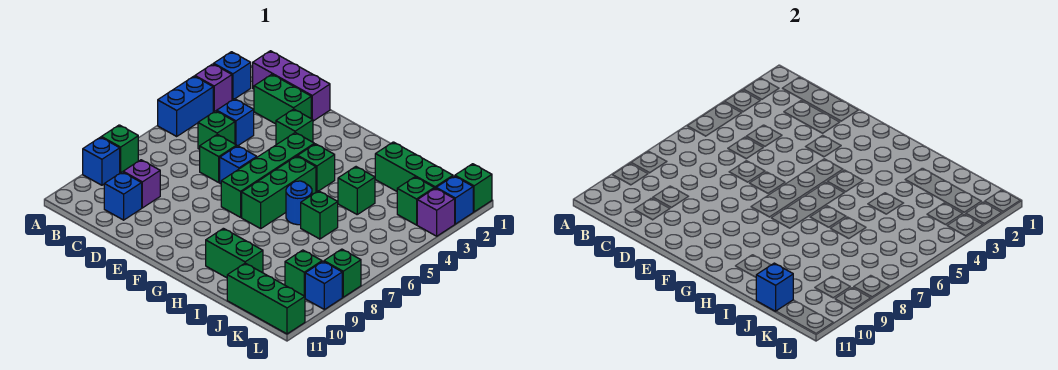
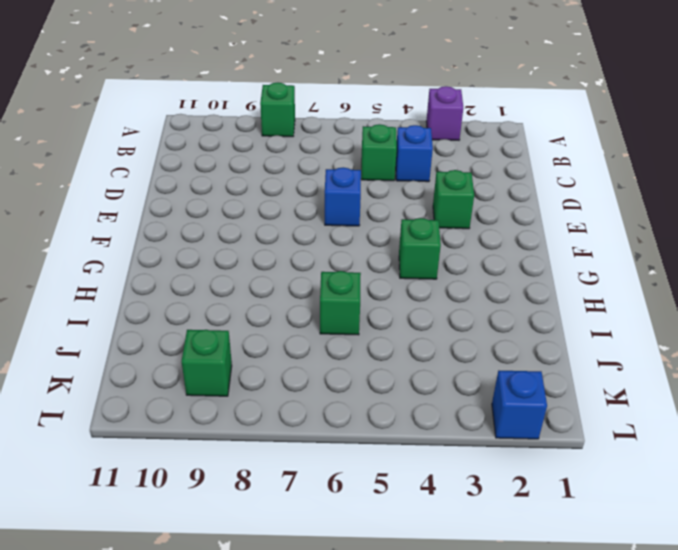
none -> blue 1x1 brick [214,52,251,100]
none -> blue 1x2 brick [158,76,213,136]
none -> blue 1x1 brick [83,137,120,185]
none -> purple 1x3 brick [253,51,330,121]

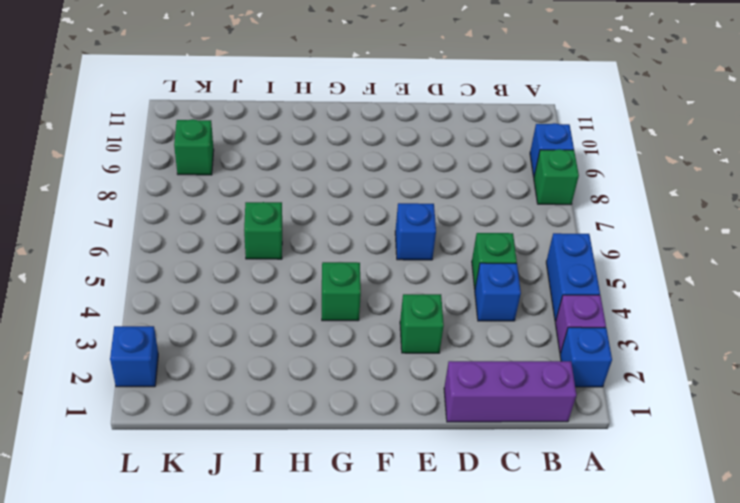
none -> green 1x2 brick [254,74,311,124]
none -> purple 1x1 brick [123,160,160,208]
none -> blue 1x1 brick [104,172,142,220]
none -> green 1x1 brick [200,134,237,182]

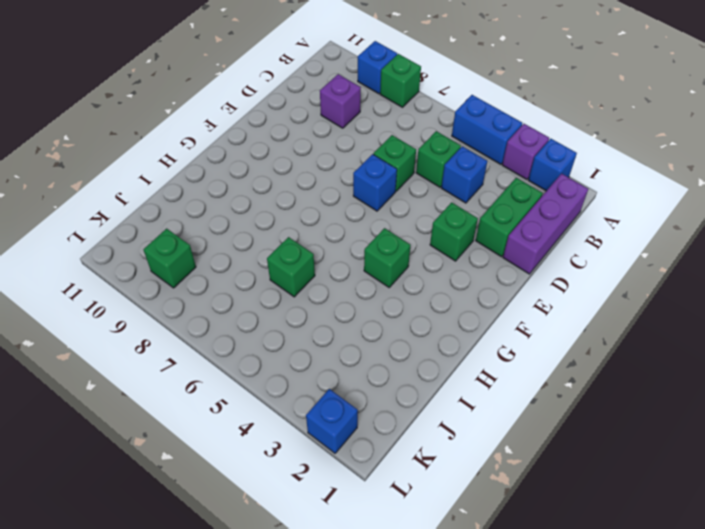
none -> blue 1x1 brick [104,172,142,220]
none -> green 1x4 brick [221,133,314,217]
none -> green 1x3 brick [242,156,316,229]
none -> blue 1x1 round brick [286,181,312,225]

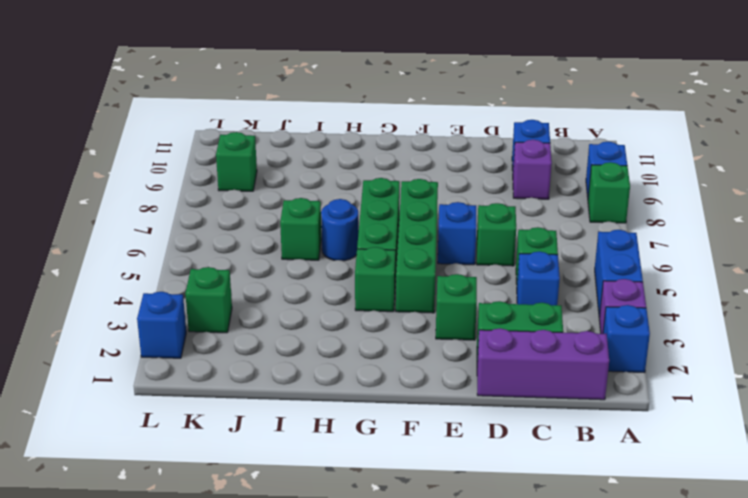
none -> green 1x2 brick [206,228,263,278]
none -> green 1x3 brick [375,142,453,191]
none -> green 1x1 brick [338,167,375,214]
none -> green 1x3 brick [227,263,305,334]

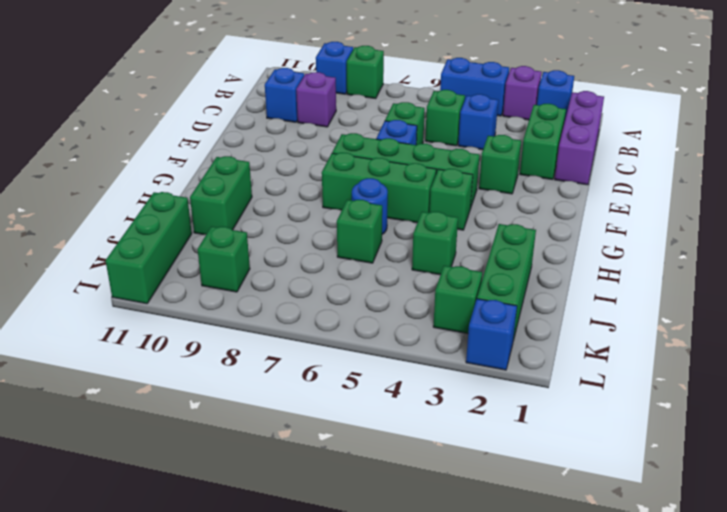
none -> green 1x1 brick [455,164,492,212]
none -> purple 1x1 brick [417,188,455,236]
none -> green 1x1 brick [324,249,361,297]
none -> blue 1x1 brick [305,261,342,309]

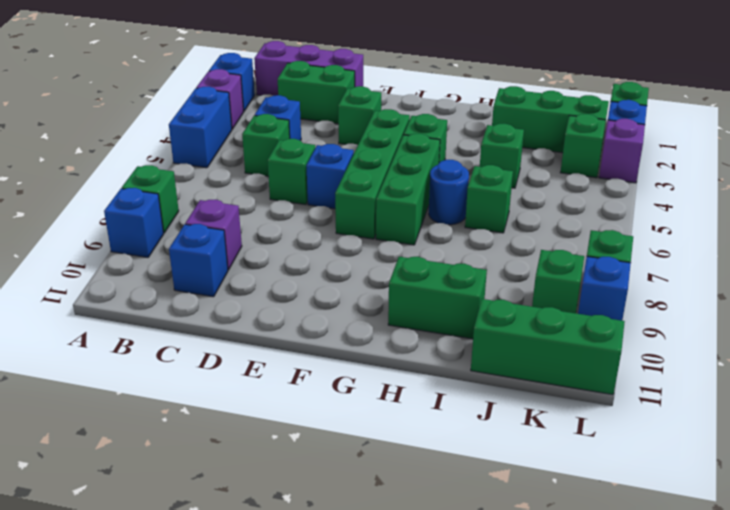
none -> blue 1x1 brick [756,263,793,311]

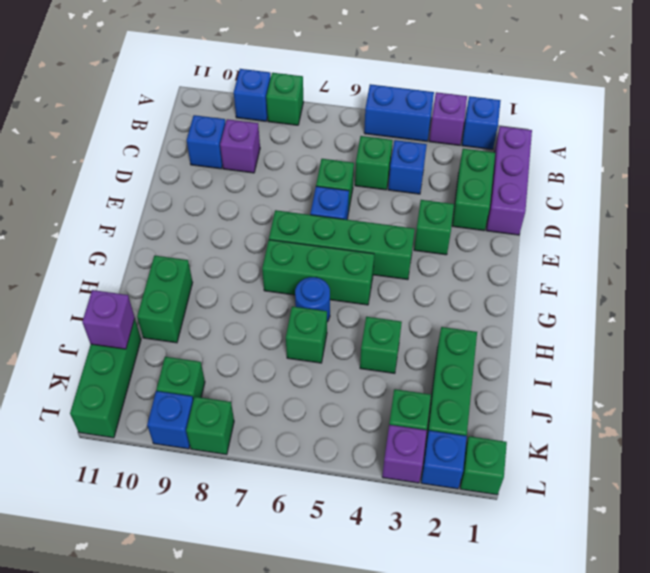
purple 1x1 brick [82,290,135,349] -> blue 1x1 brick [756,263,793,311]
none -> green 1x1 brick [298,144,335,192]

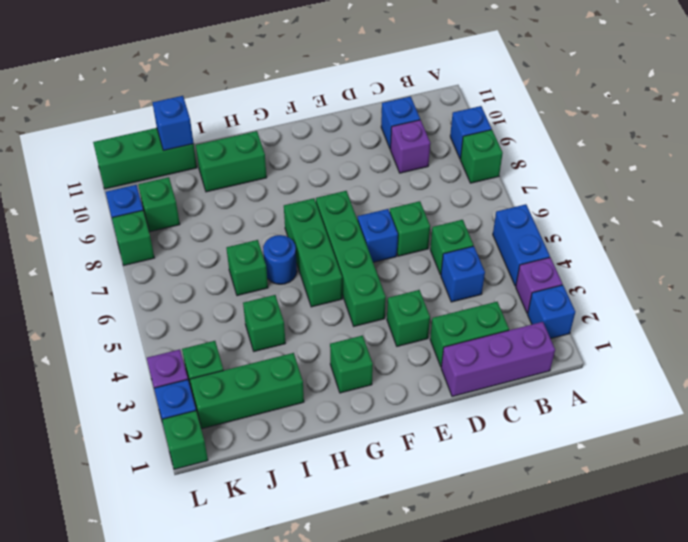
green 1x1 brick [330,335,373,393] -> green 1x1 brick moved to [298,144,335,192]

